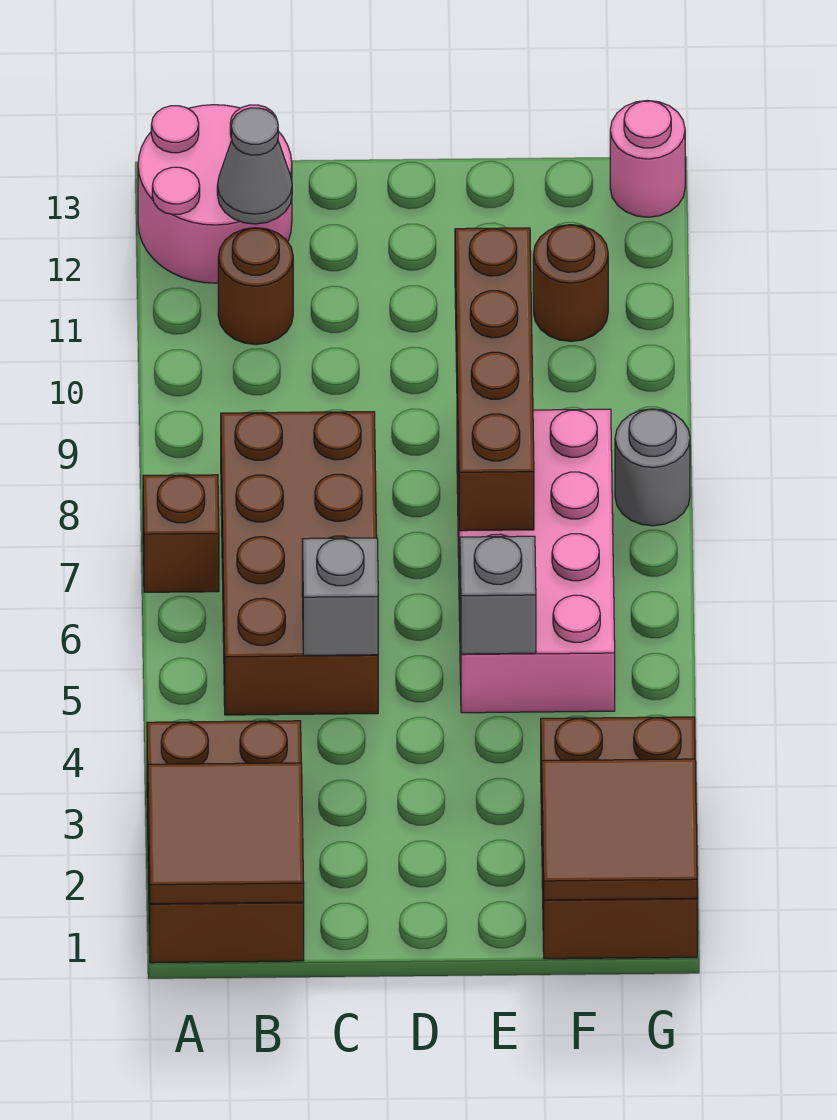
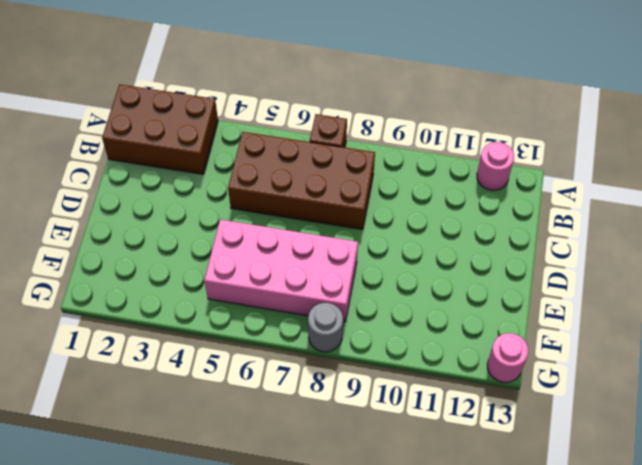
pink 1x1 round brick [477,142,514,190] -> pink 2x2 round brick [138,105,292,283]
none -> brown 1x1 round brick [218,228,293,345]
none -> brown 2x3 brick [541,717,697,959]
none -> brown 1x1 round brick [533,225,608,341]

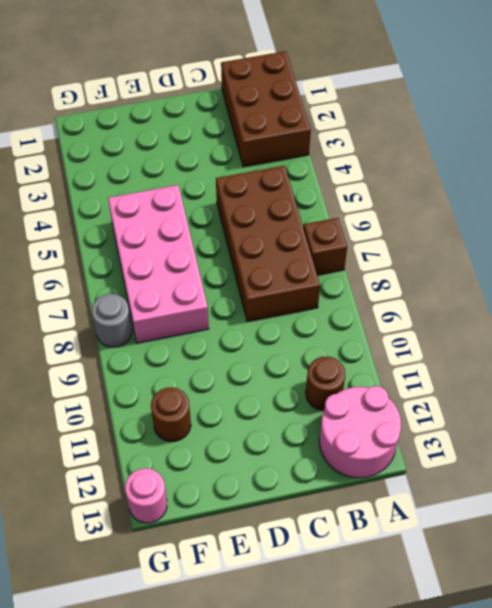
none -> brown 2x3 brick [541,717,697,959]
none -> brown 2x2 tile [148,763,304,904]
none -> grey 1x1 cone [217,108,292,224]

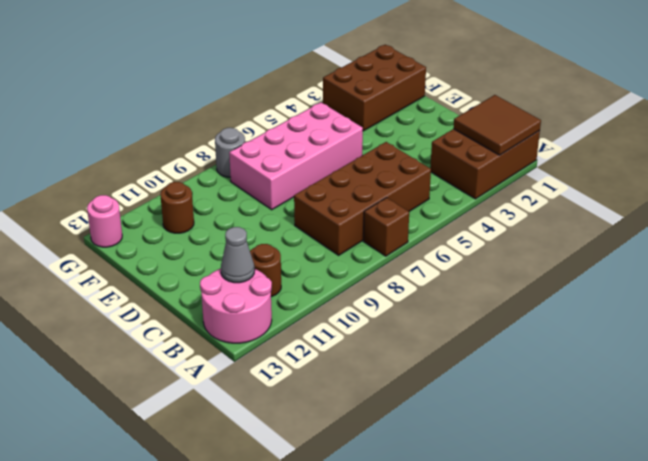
none -> grey 1x1 brick [302,538,378,655]
none -> grey 1x1 brick [460,536,536,654]
none -> brown 1x4 brick [455,228,534,531]

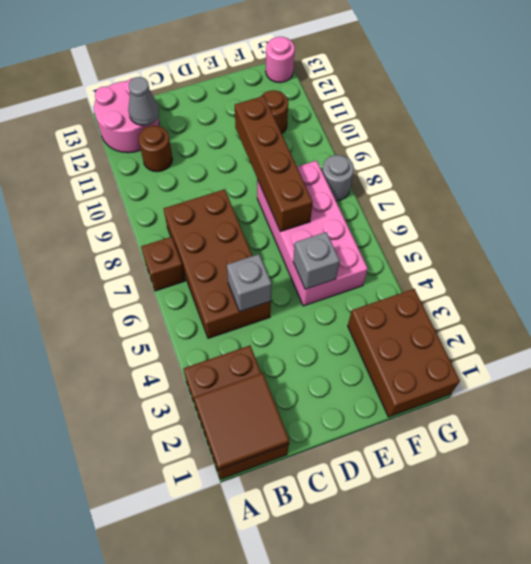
none -> brown 2x2 tile [542,759,697,900]

